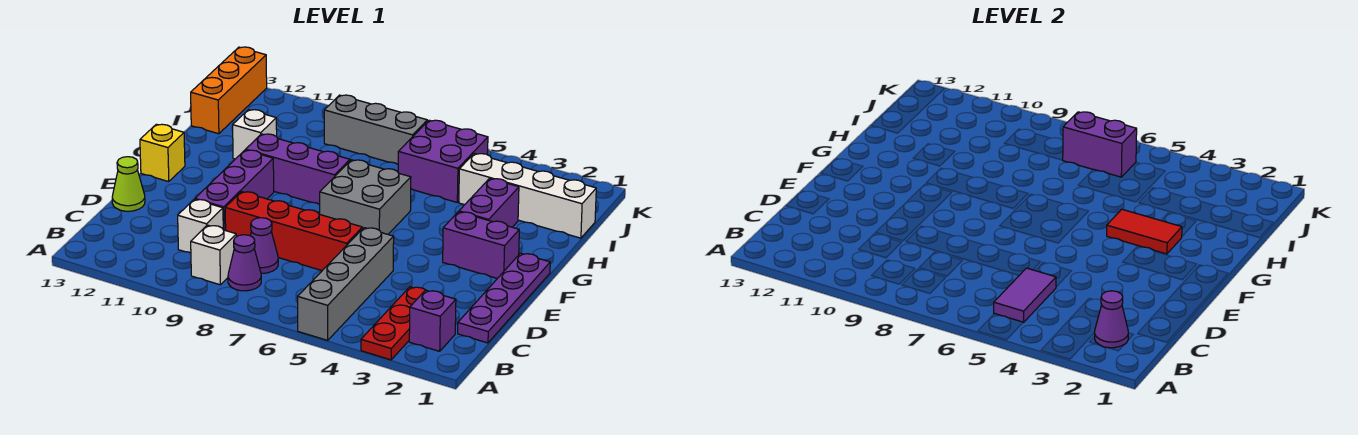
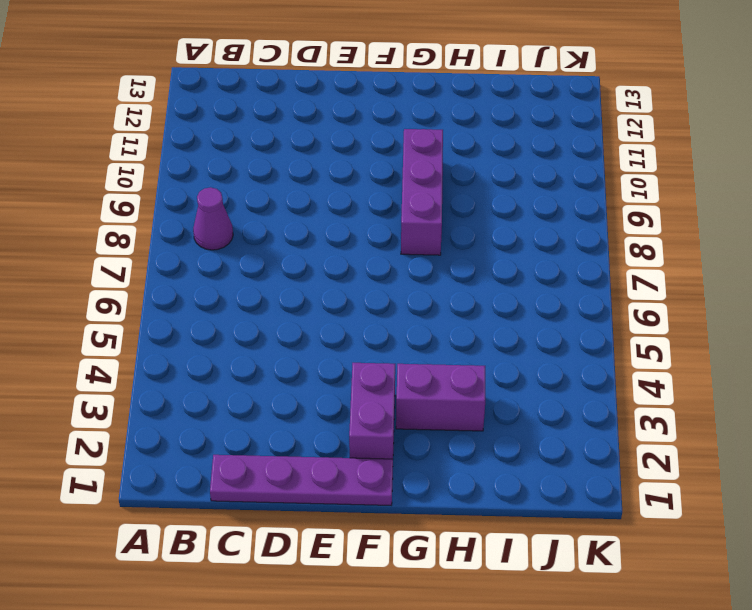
none -> red 1x3 plate [361,287,425,360]
none -> grey 1x4 brick [298,228,394,340]
none -> purple 1x1 brick [409,290,456,351]

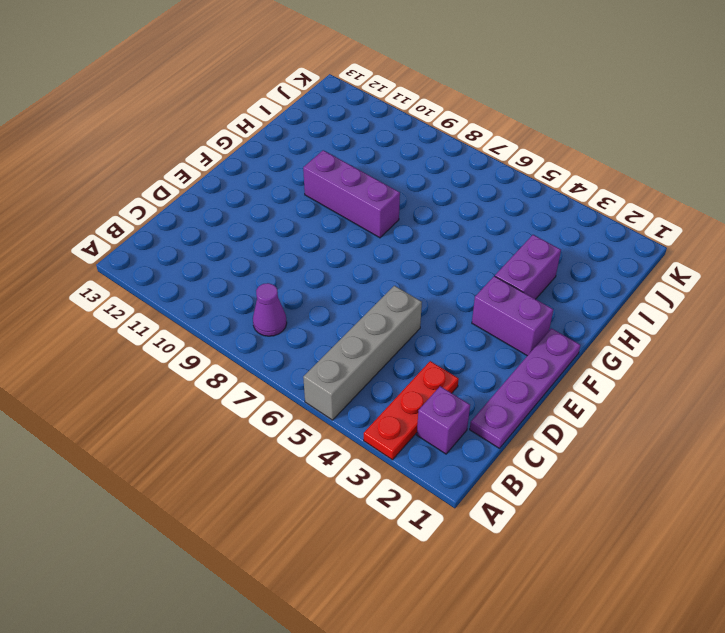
none -> white 1x1 brick [191,225,236,285]
none -> purple 1x1 cone [250,218,278,273]
none -> white 1x1 brick [178,199,223,253]

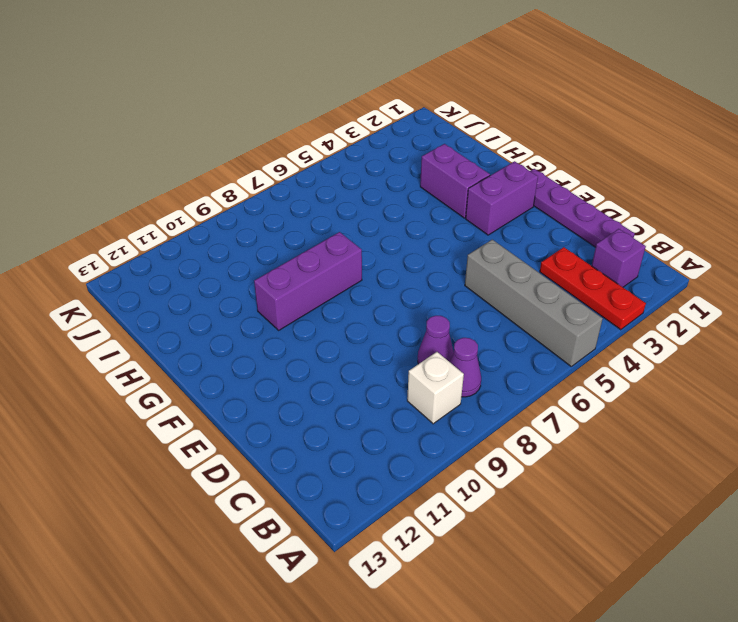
none -> white 1x1 brick [178,199,223,253]
none -> red 1x4 brick [225,192,362,271]
none -> purple 1x3 brick [195,150,274,230]

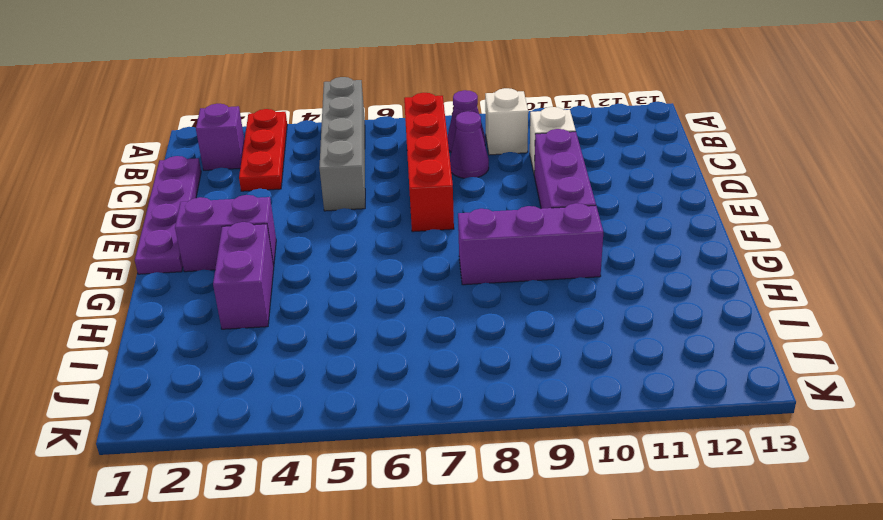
red 1x4 brick [404,93,454,232] -> red 1x4 brick turned to [225,192,362,271]
none -> lime 1x1 cone [112,157,145,211]
none -> grey 2x2 brick [320,160,411,234]
none -> yellow 1x1 brick [140,124,185,182]

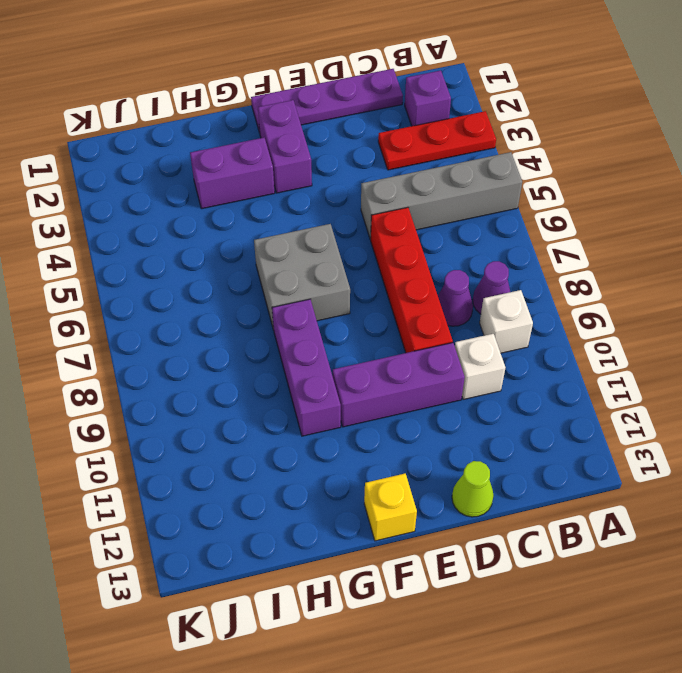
none -> white 1x1 brick [233,110,277,159]
none -> white 1x4 brick [459,153,596,238]
none -> purple 2x2 brick [398,120,488,202]

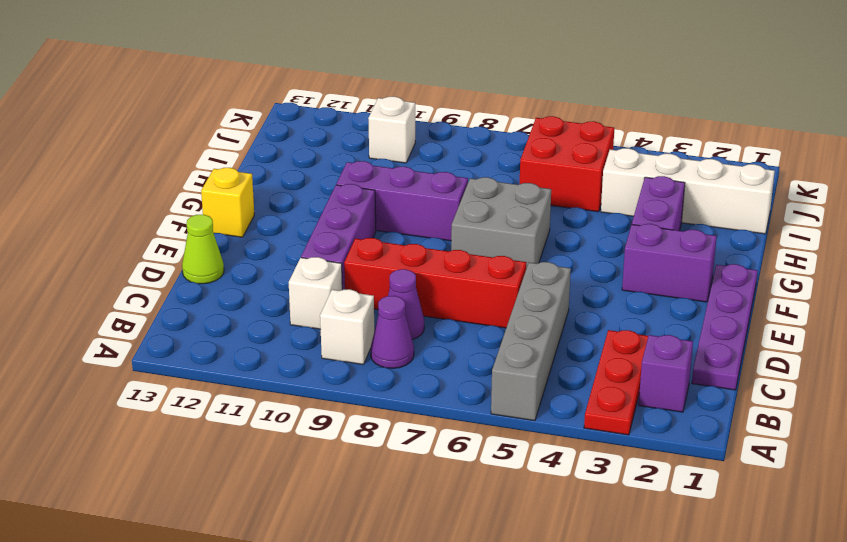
red 2x2 brick [520,116,614,212] -> purple 2x2 brick [398,120,488,202]
white 1x1 brick [368,97,415,163] -> white 1x1 brick moved to [233,110,277,159]
none -> orange 1x3 brick [191,47,267,134]
none -> grey 1x3 brick [324,95,427,164]
none -> purple 1x1 cone [1095,291,1128,348]

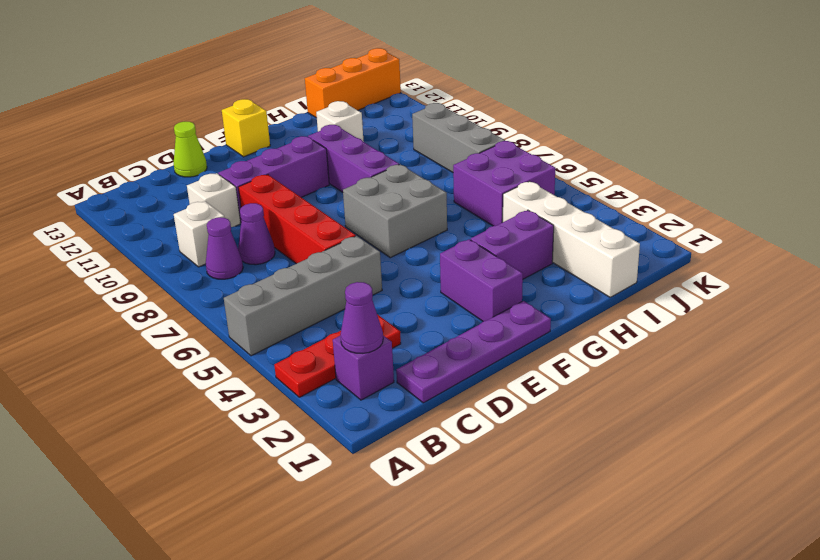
none -> purple 1x2 tile [994,268,1056,322]
none -> red 1x2 tile [1107,209,1182,254]
none -> purple 1x2 brick [1063,112,1137,177]

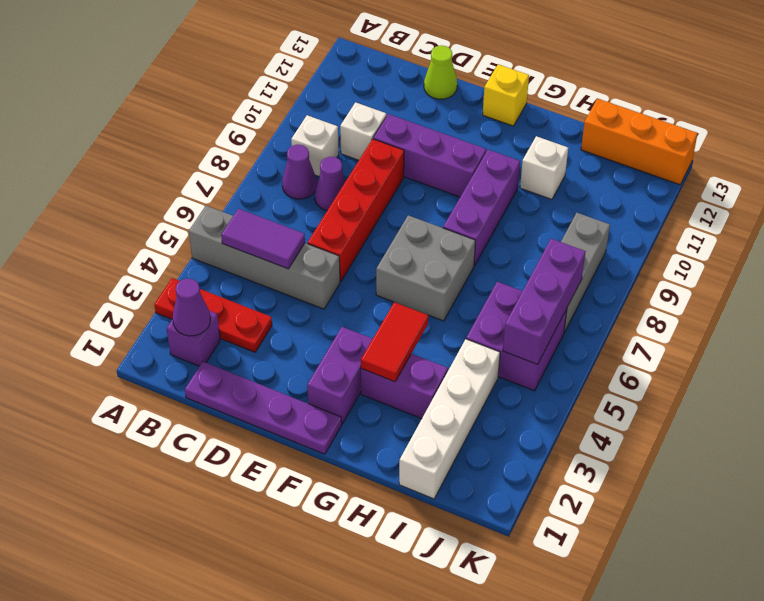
purple 1x3 brick [503,239,586,364] -> purple 1x2 brick [1063,112,1137,177]

